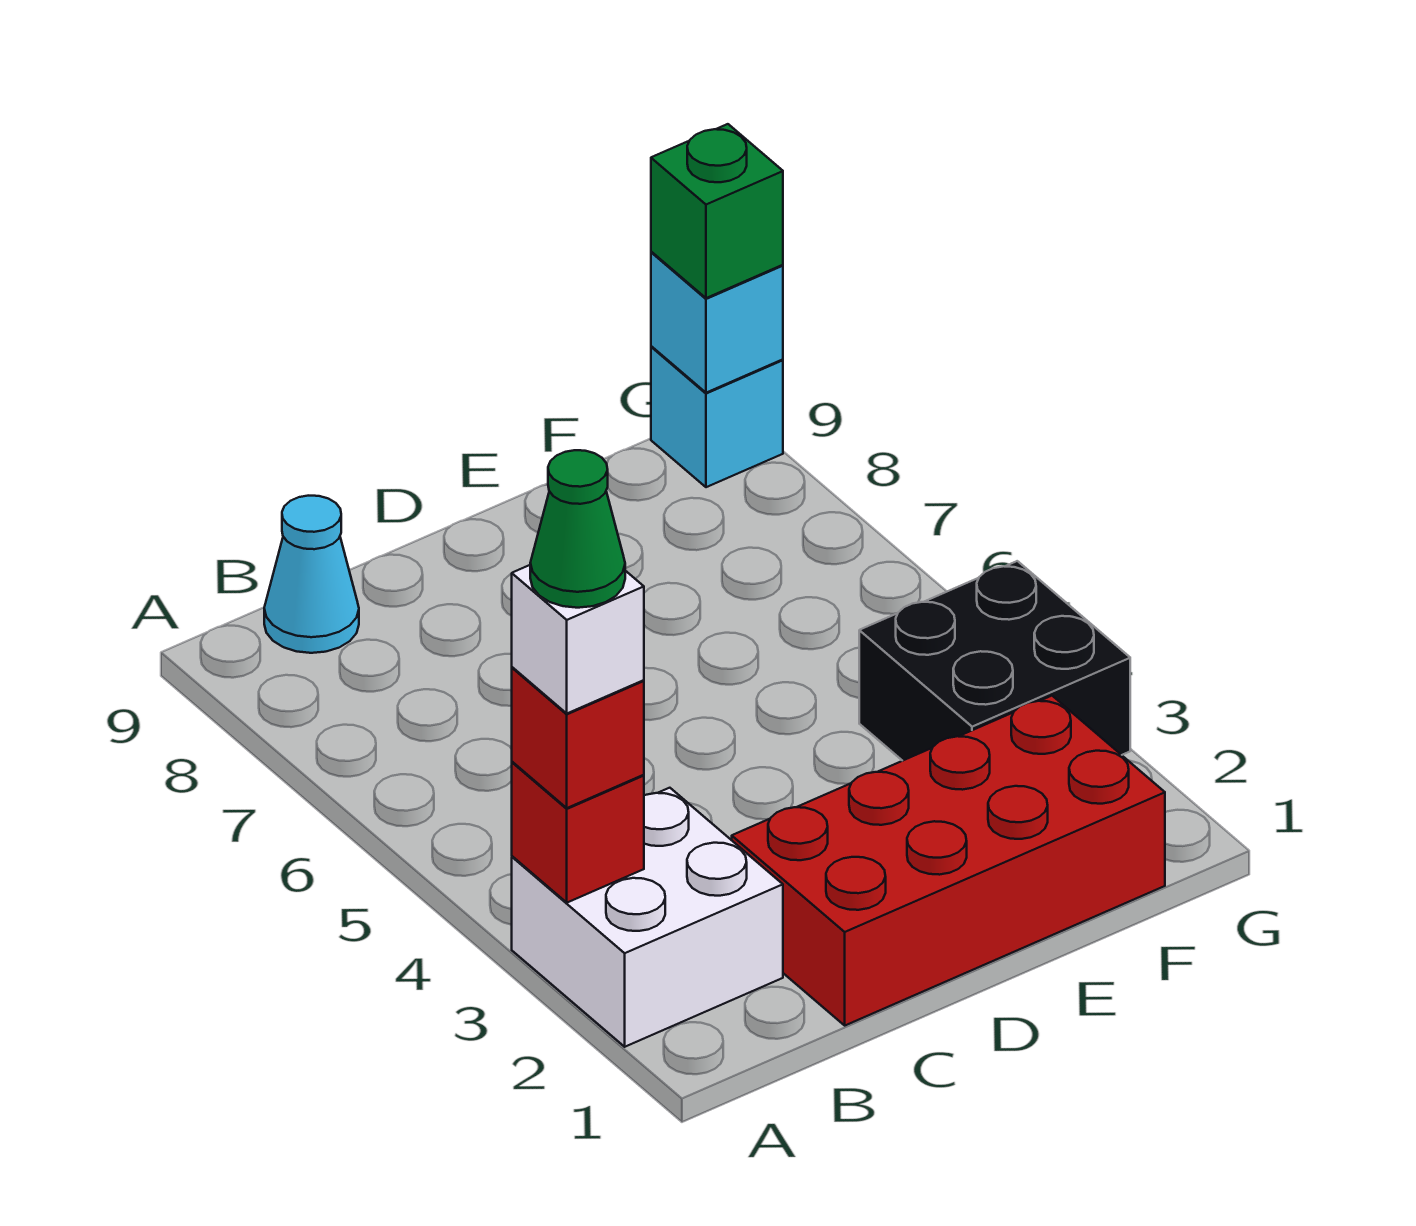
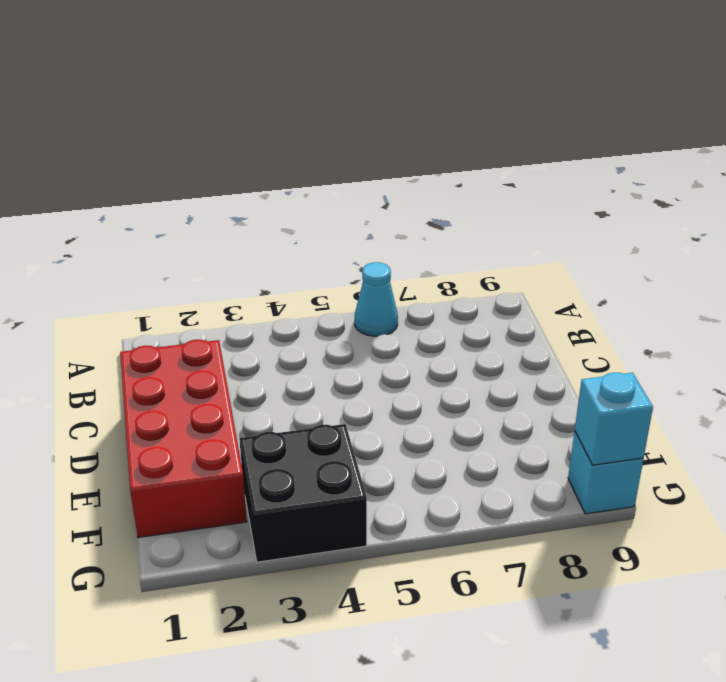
cyan 1x1 cone [355,262,398,336] -> cyan 1x1 cone moved to [264,496,359,653]
none -> white 2x2 brick [512,788,783,1047]
none -> red 1x1 brick [512,762,644,903]

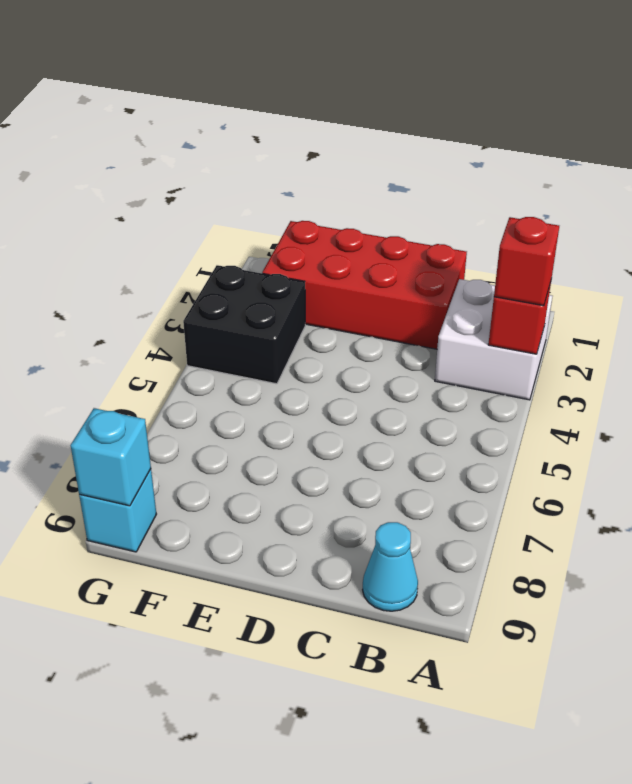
none -> green 1x1 brick [651,124,783,298]
none -> white 1x1 brick [512,565,644,713]

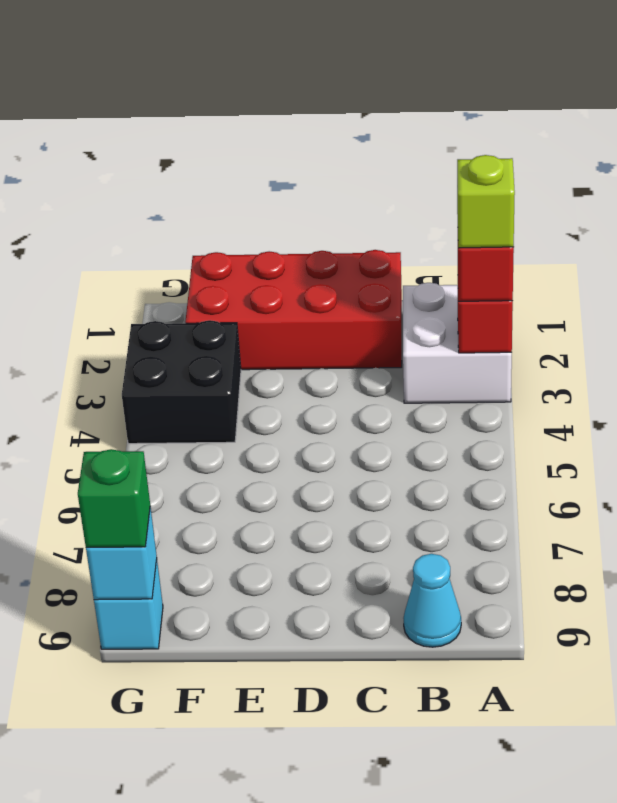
lime 1x1 brick [457,155,515,248] -> white 1x1 brick [512,565,644,713]
none -> green 1x1 cone [530,450,625,608]

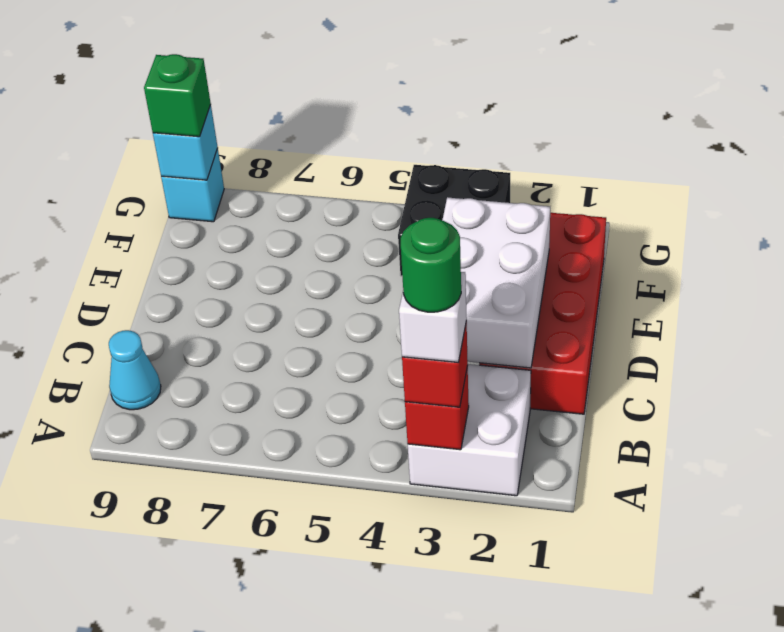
green 1x1 round brick [401,218,461,312] -> green 1x1 cone [530,450,625,608]
white 2x3 brick [442,197,550,368] -> none

